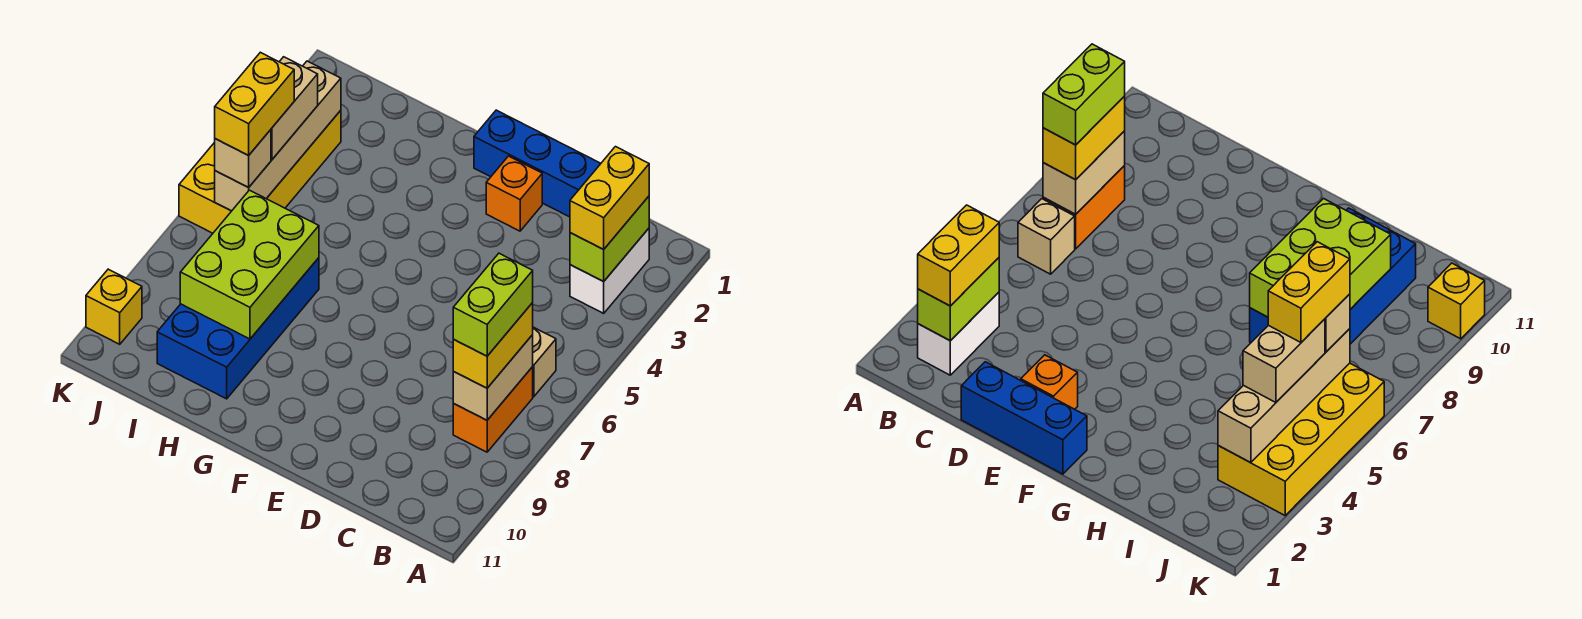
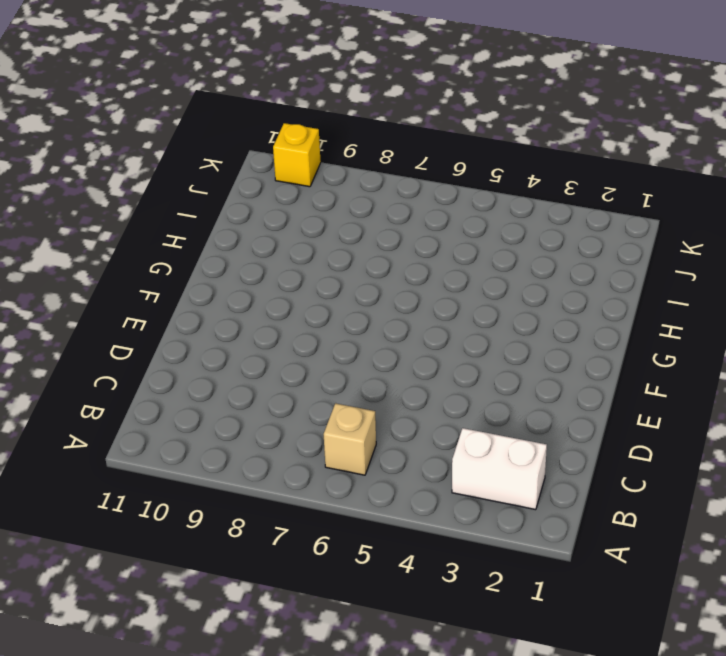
none -> orange 1x2 brick [453,367,533,452]
none -> blue 1x3 brick [474,110,601,217]
none -> orange 1x1 brick [486,156,542,231]

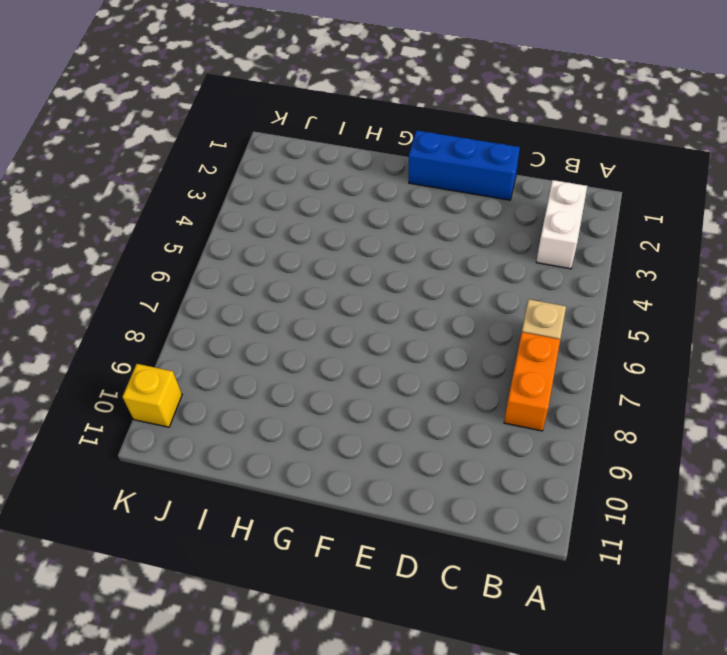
none -> orange 1x1 brick [486,156,542,231]
none -> blue 2x4 brick [157,258,319,399]
none -> yellow 2x4 brick [179,110,341,233]

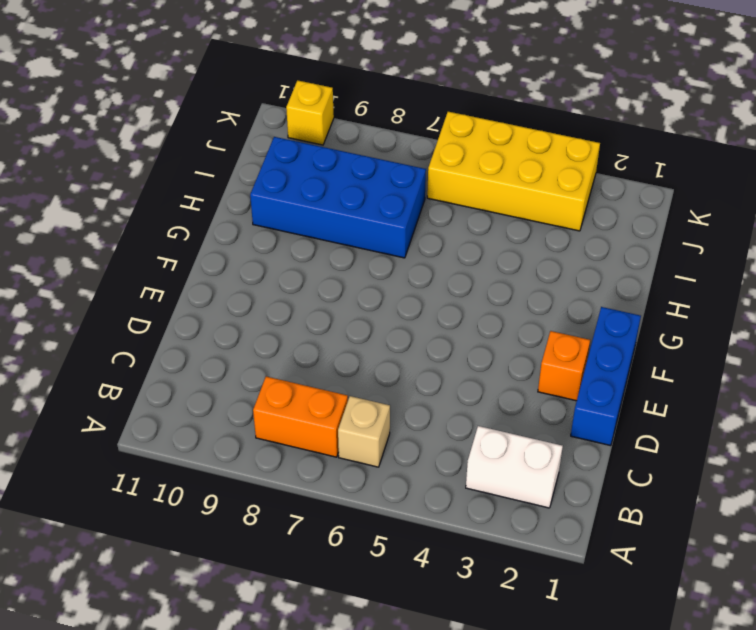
none -> lime 1x2 brick [570,196,649,281]
none -> tan 1x2 brick [453,335,533,420]
none -> lime 2x3 brick [180,190,319,339]

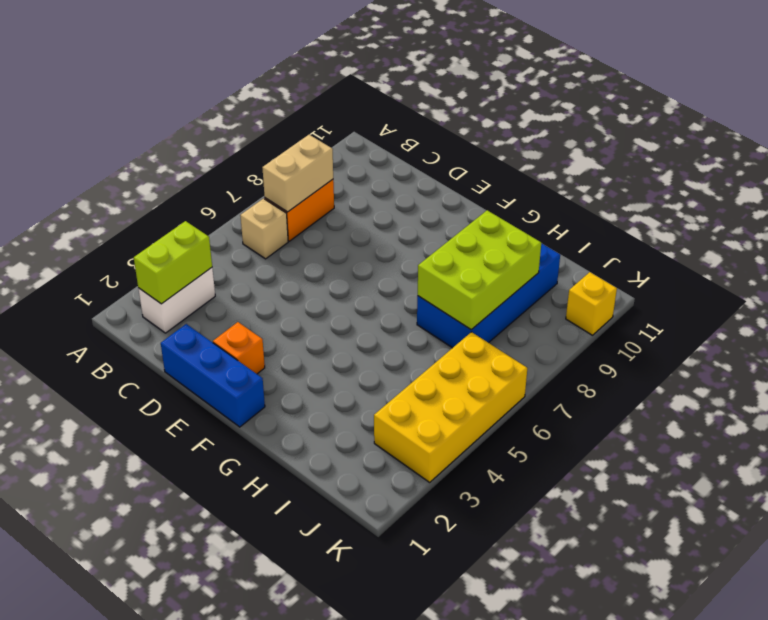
none -> tan 1x4 brick [215,61,341,211]
none -> yellow 1x2 brick [570,147,649,249]
none -> yellow 1x2 brick [453,303,533,388]

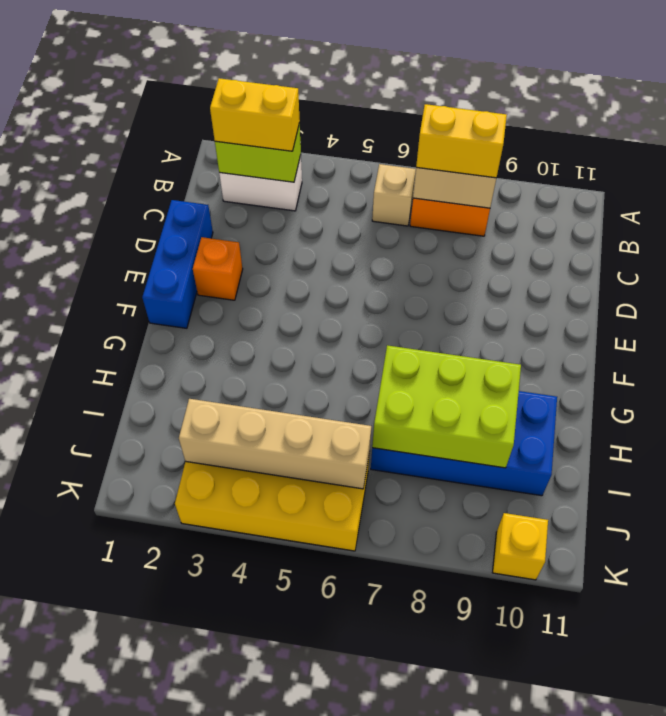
none -> tan 1x2 brick [271,57,318,160]
none -> tan 1x1 brick [215,130,271,187]
none -> lime 1x2 brick [453,253,533,356]

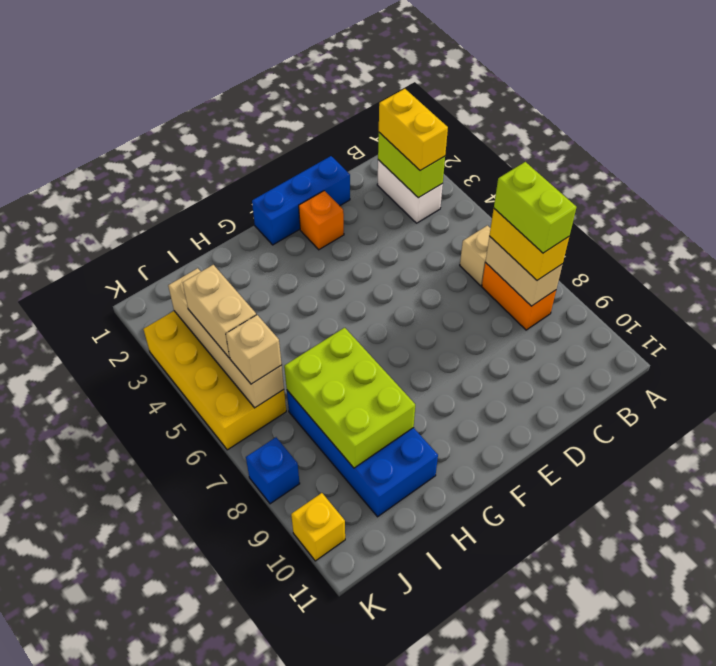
blue 1x1 brick [246,437,300,504] -> none
none -> yellow 1x2 brick [215,52,294,155]

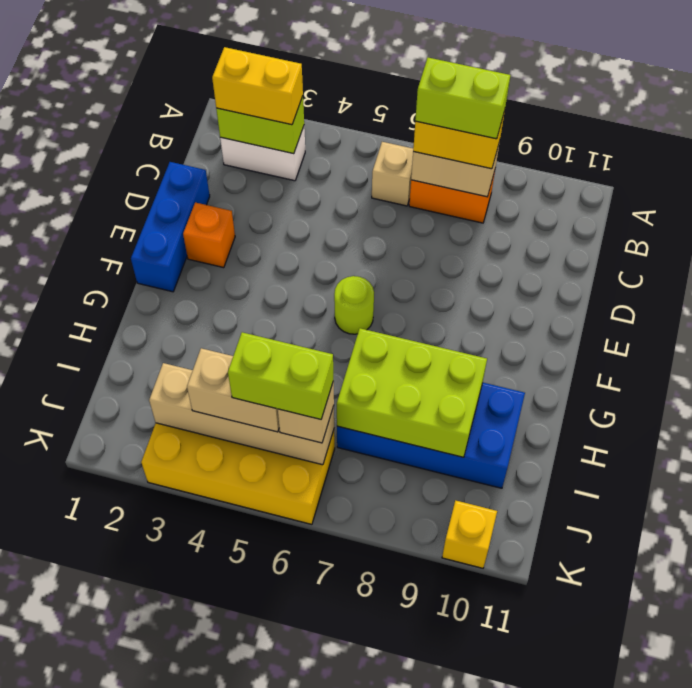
lime 1x1 round brick [334,276,374,334] -> none
lime 1x2 brick [228,332,333,419] -> yellow 1x2 brick [215,52,294,155]

